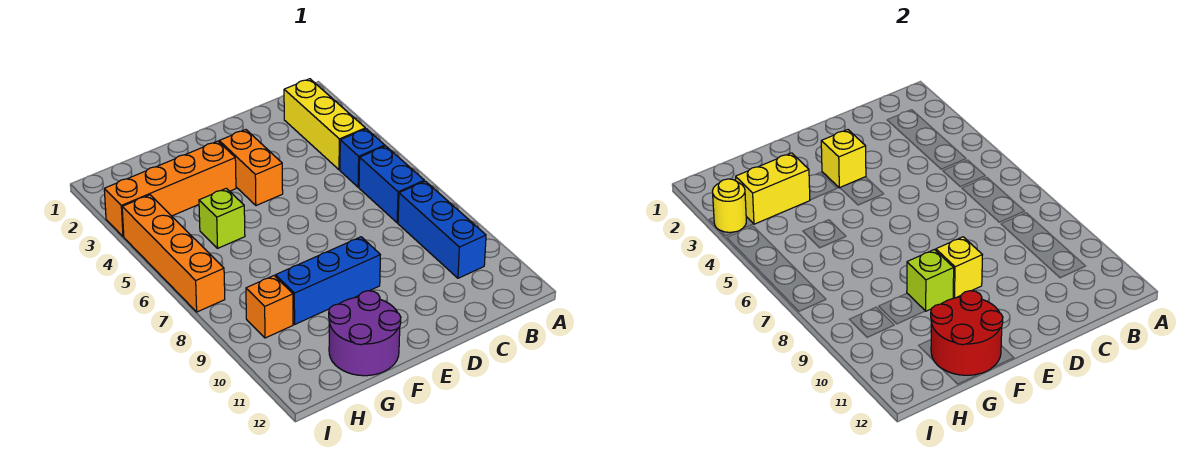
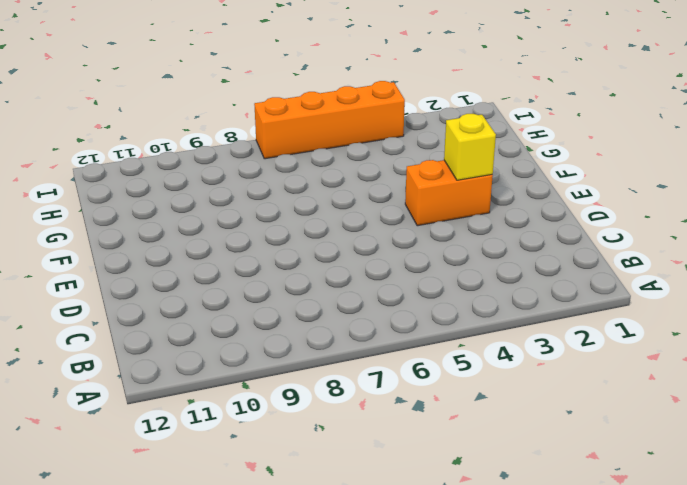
none -> yellow 1x3 brick [284,79,365,170]
none -> blue 1x1 brick [340,129,385,187]
none -> blue 1x2 brick [359,146,424,223]

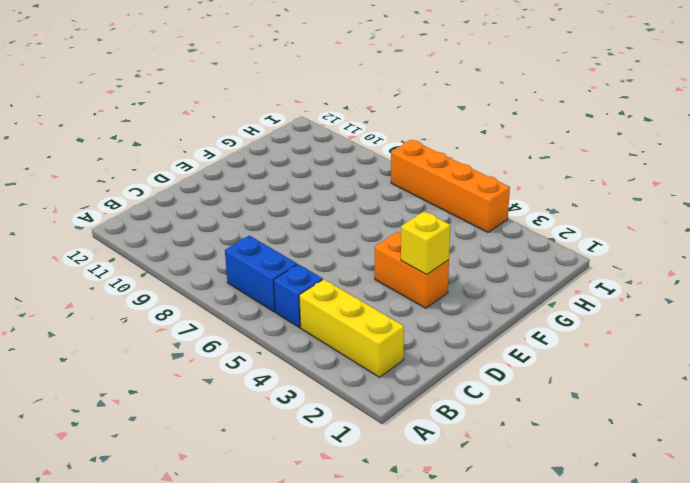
none -> blue 1x3 brick [398,181,486,278]
none -> blue 1x3 brick [276,237,380,324]
none -> orange 1x4 brick [104,141,236,237]

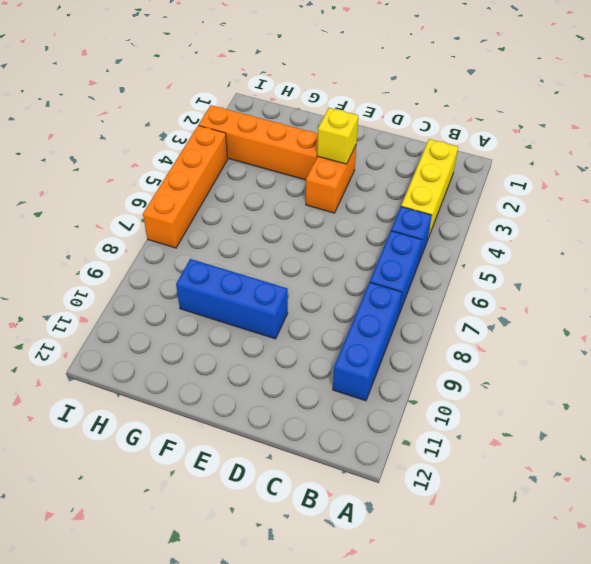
none -> purple 2x2 round brick [329,291,401,376]
none -> lime 1x1 brick [199,188,245,248]
none -> orange 1x1 brick [246,276,293,338]

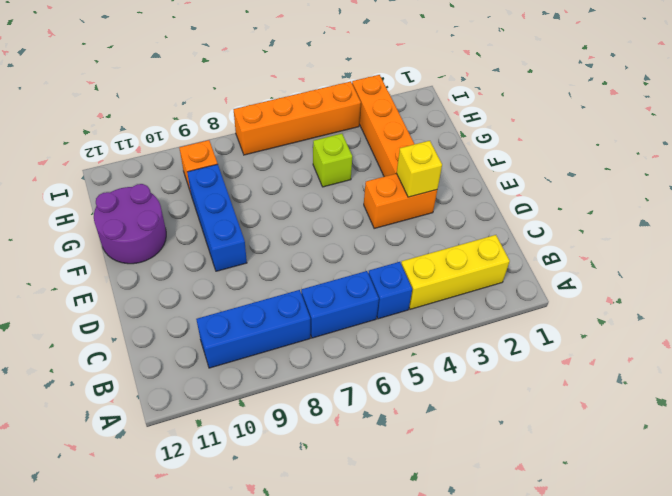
none -> yellow 1x1 brick [936,237,982,298]
none -> lime 1x1 brick [907,250,954,311]
none -> red 2x2 round brick [931,291,1003,375]

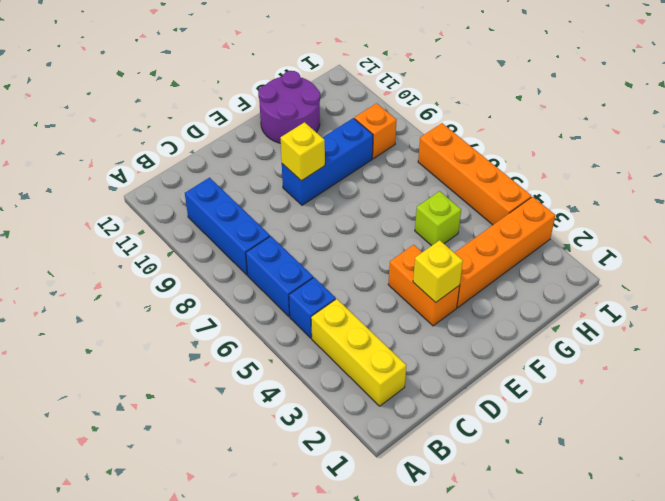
none -> lime 1x1 brick [907,250,954,311]
none -> red 2x2 round brick [931,291,1003,375]
none -> yellow 1x2 brick [736,153,810,224]

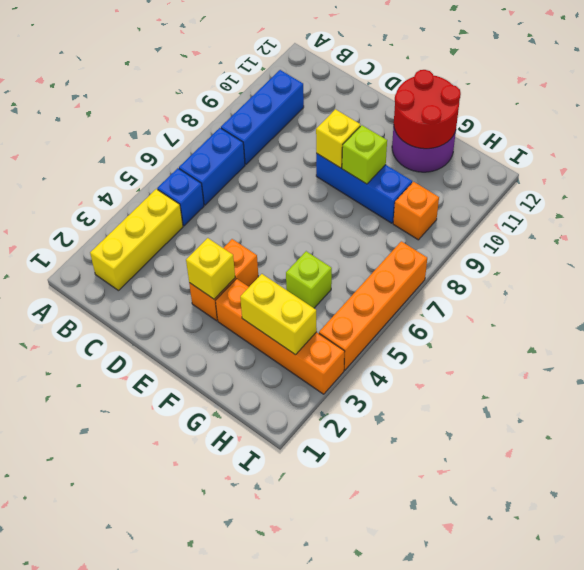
none -> yellow 1x1 round brick [713,179,746,232]

